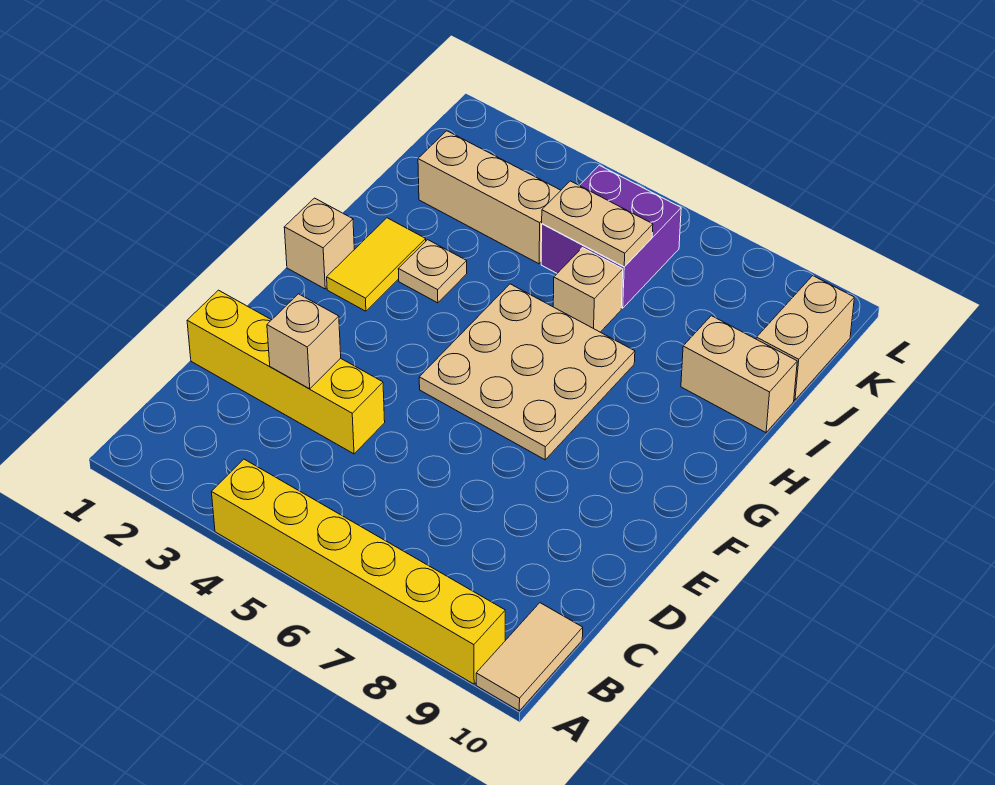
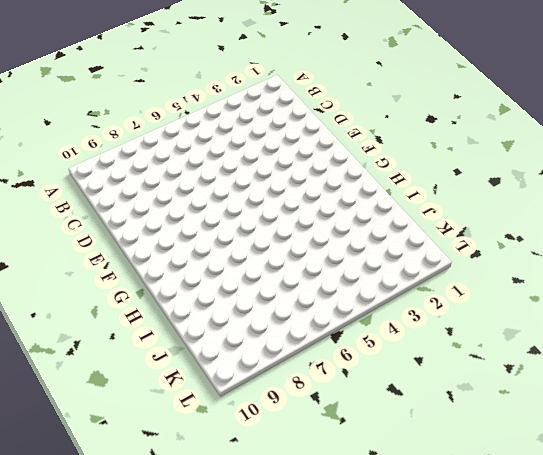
none -> yellow 1x6 brick [212,459,505,684]
none -> tan 1x2 tile [476,603,583,711]
none -> yellow 1x4 brick [187,290,385,454]

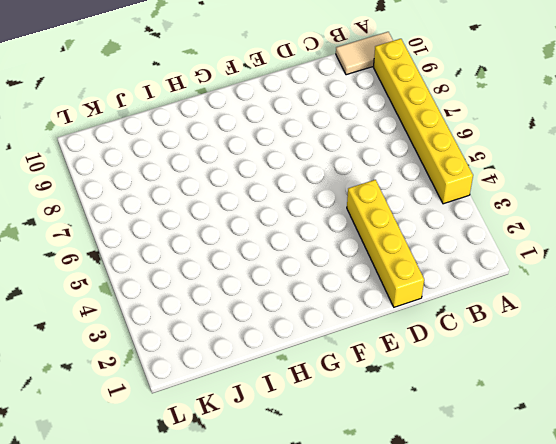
none -> tan 3x3 plate [419,284,635,460]
none -> tan 1x1 brick [284,198,354,289]
none -> yellow 1x2 tile [327,218,426,311]

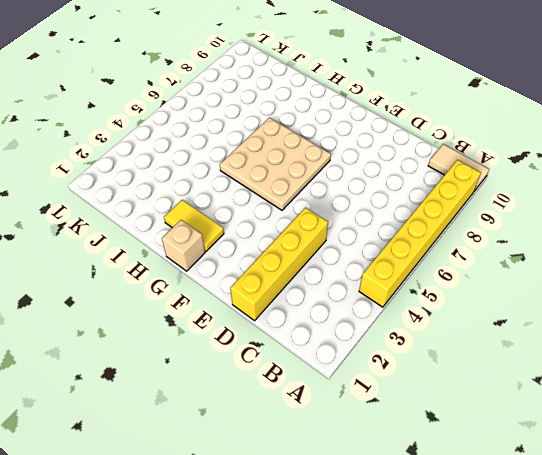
none -> tan 1x1 plate [398,240,467,303]
none -> tan 1x1 brick [553,248,623,332]
none -> tan 1x2 brick [681,316,797,432]

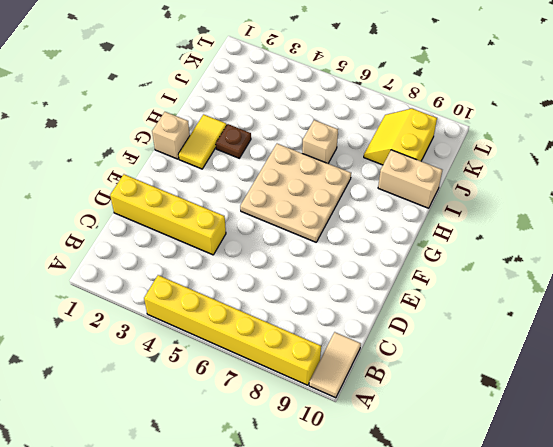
brown 1x1 plate [216,124,251,158] -> tan 1x1 plate [398,240,467,303]
yellow 2x2 slope [364,109,437,165] -> none
none -> tan 1x3 brick [418,131,561,264]
none -> purple 2x2 brick [541,165,681,308]
none -> tan 1x2 brick [756,276,854,400]

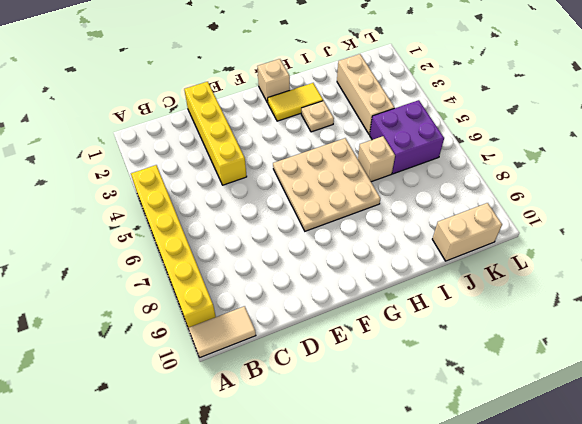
none -> tan 1x2 brick [681,316,797,432]
none -> tan 1x1 brick [267,294,341,389]
none -> tan 1x2 plate [542,181,653,267]

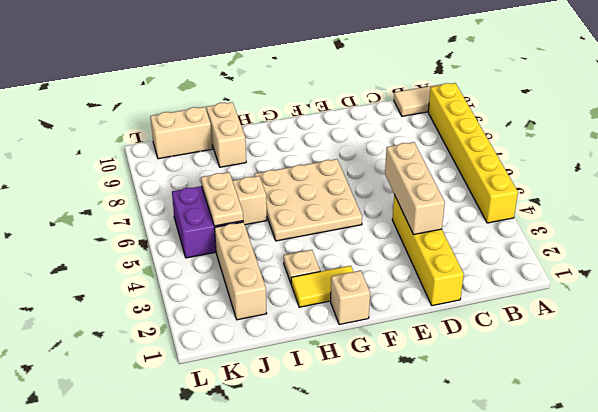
tan 1x3 brick [385,142,445,235] -> tan 1x1 brick [267,294,341,389]

